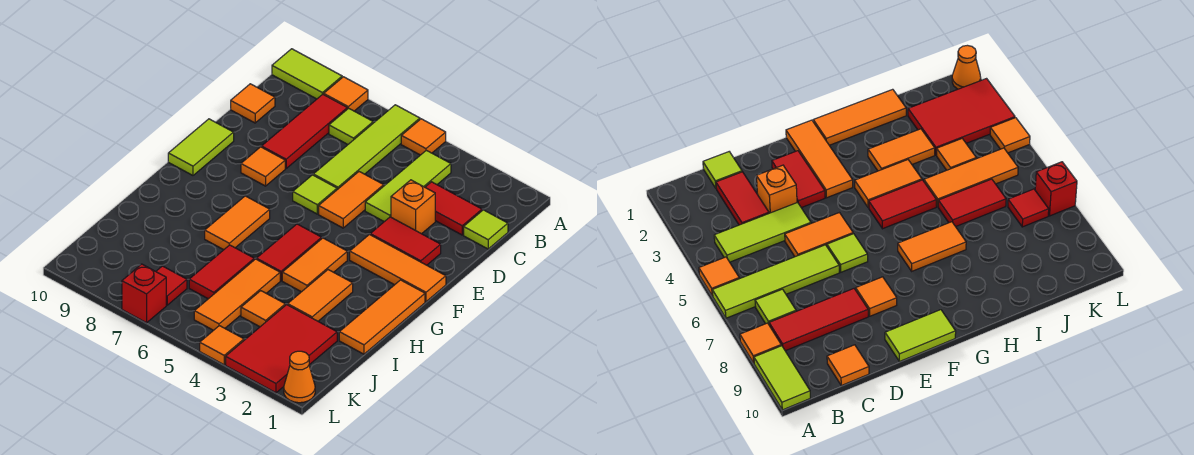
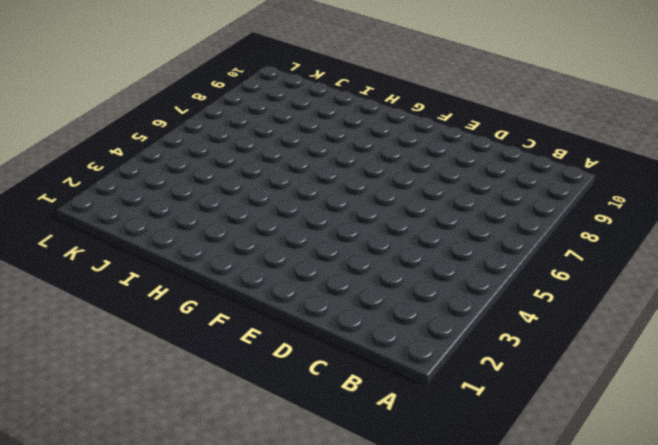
none -> orange 1x1 tile [401,119,446,155]
none -> lime 1x4 tile [313,105,420,190]
none -> orange 1x1 tile [324,77,368,111]
none -> lime 1x2 tile [272,49,342,99]

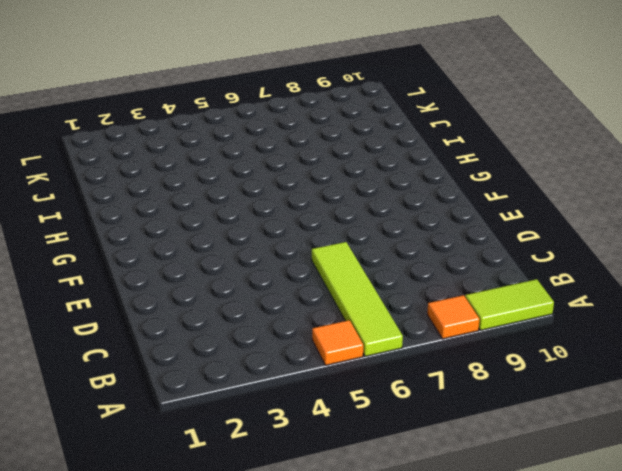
none -> lime 1x3 tile [365,150,451,222]
none -> lime 1x1 tile [329,108,373,144]
none -> red 1x3 tile [262,94,347,168]
none -> lime 1x1 tile [464,210,508,249]

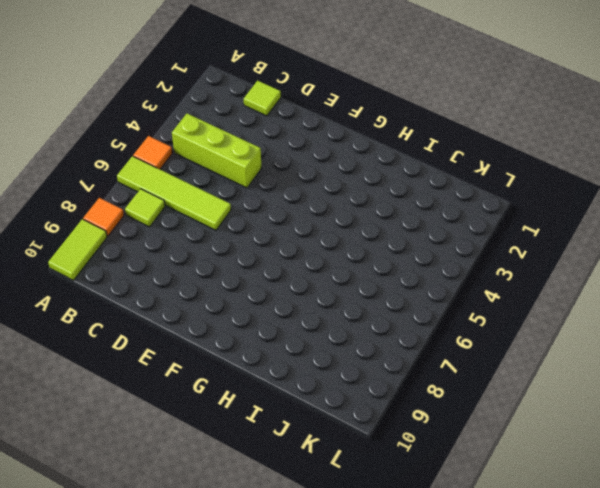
lime 1x3 brick [172,114,261,188] -> lime 1x3 tile [365,150,451,222]
none -> red 1x3 tile [262,94,347,168]
none -> red 1x2 tile [425,182,482,235]
none -> orange 1x1 tile [231,84,275,123]
none -> orange 1x1 brick [391,180,435,234]

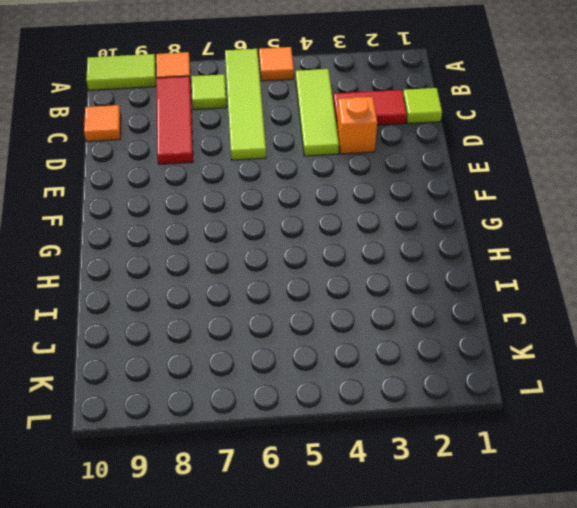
none -> orange 1x2 tile [319,172,384,228]
none -> red 1x2 tile [370,217,441,265]
none -> lime 1x1 tile [293,175,337,214]
none -> orange 1x1 tile [241,147,285,186]

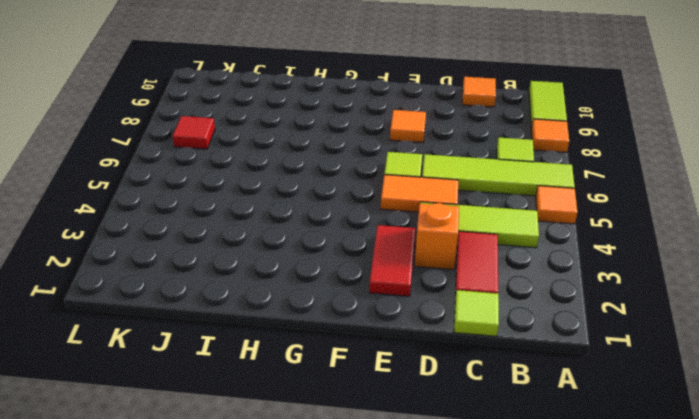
none -> red 1x3 tile [262,94,347,168]
none -> lime 1x2 tile [168,119,234,175]
none -> orange 1x3 tile [350,235,446,302]
none -> orange 1x3 tile [339,280,425,354]

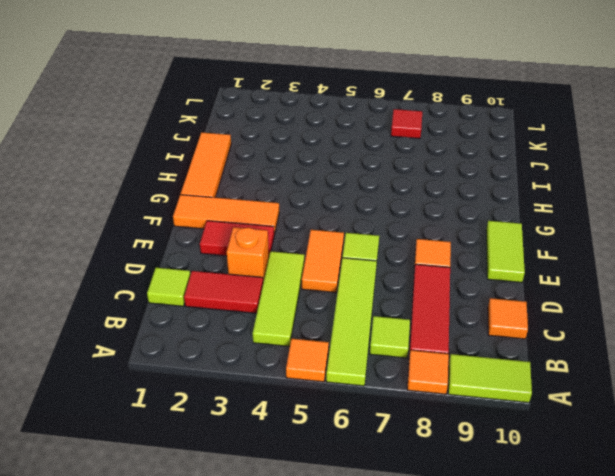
none -> orange 1x2 tile [282,238,347,292]
none -> red 1x2 tile [257,224,322,281]
none -> orange 1x2 tile [205,196,270,250]
none -> orange 1x2 tile [288,270,353,321]

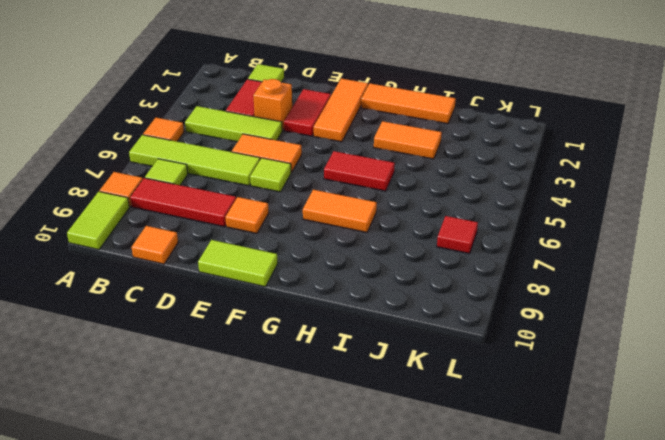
none -> orange 1x2 tile [282,238,347,292]
none -> orange 1x3 tile [194,259,280,330]
none -> red 1x2 tile [189,245,254,299]
none -> red 2x3 tile [226,305,337,393]

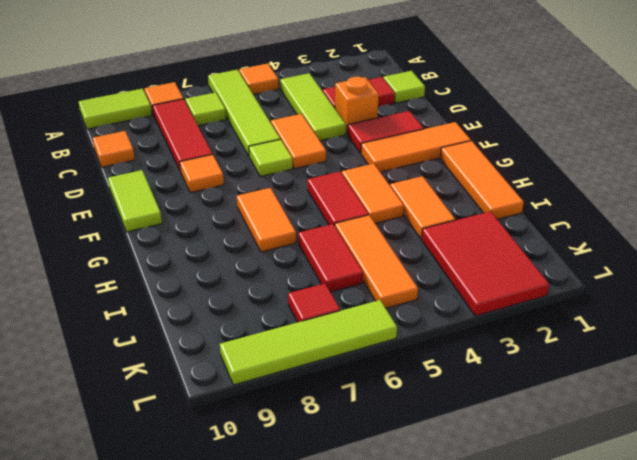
lime 1x4 tile [220,300,397,385] -> red 1x1 brick [122,264,166,323]
none -> orange 1x1 tile [241,291,285,327]
none -> orange 1x1 cone [284,351,315,403]
none -> orange 1x1 tile [200,326,244,365]

